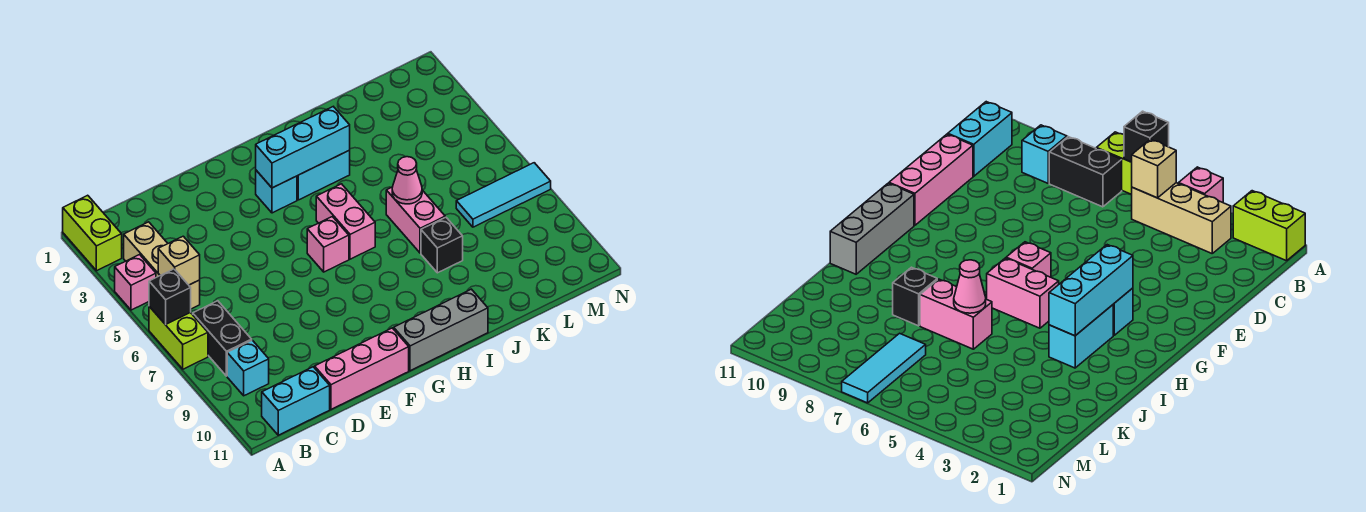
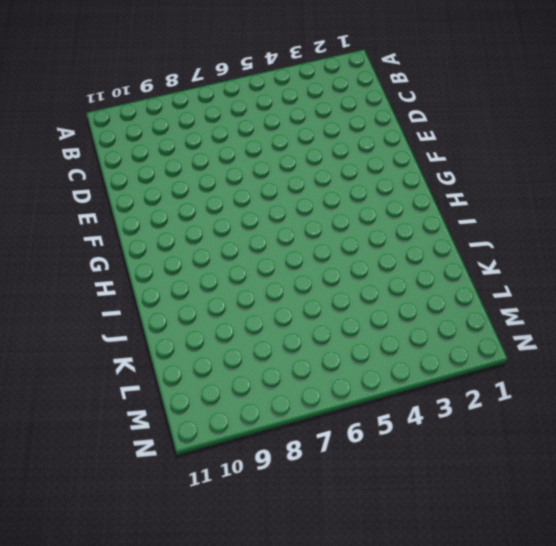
none -> lime 1x2 brick [63,195,122,271]
none -> pink 1x1 brick [115,255,156,310]
none -> lime 1x2 brick [149,306,208,369]

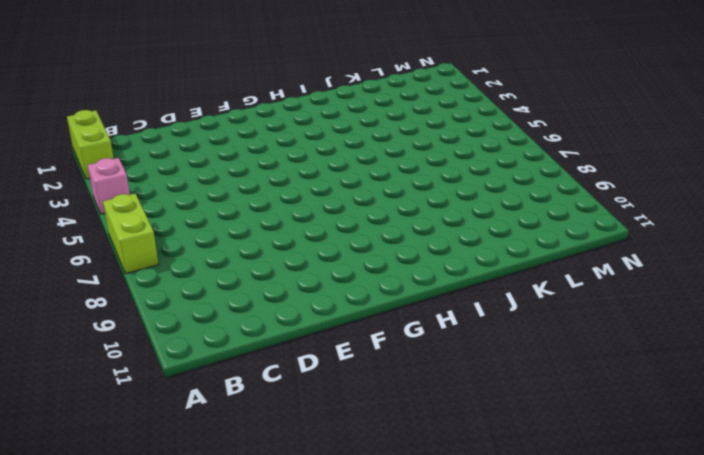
none -> tan 1x3 brick [124,222,200,309]
none -> black 1x2 brick [193,301,252,376]
none -> cyan 1x1 brick [227,340,269,396]

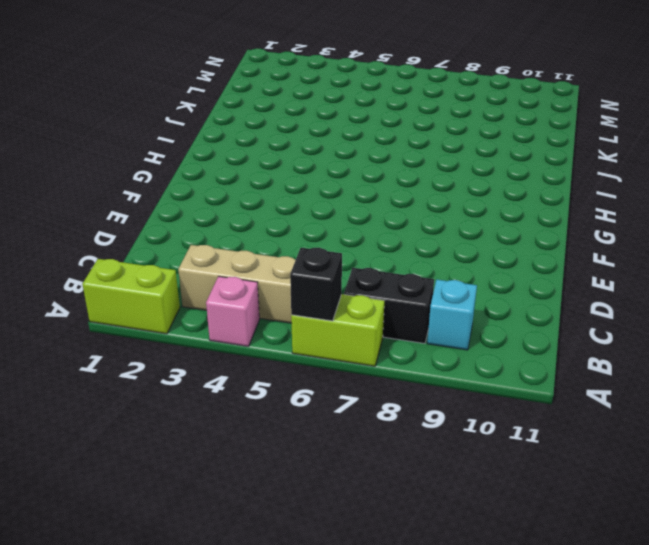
none -> cyan 1x2 brick [262,367,330,435]
none -> pink 1x3 brick [315,328,409,409]
none -> cyan 1x1 brick [256,170,297,213]

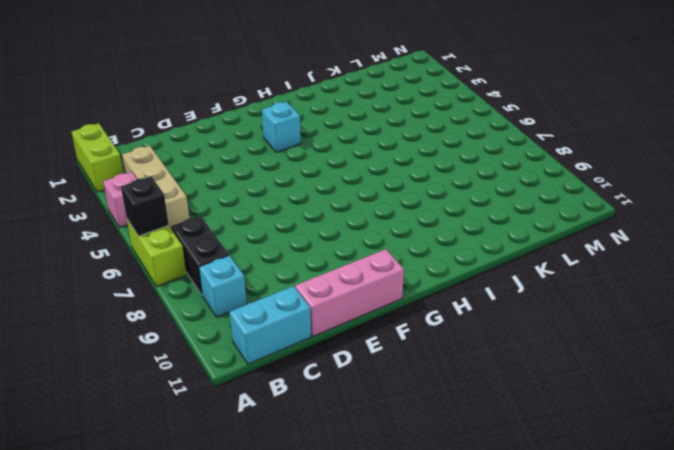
none -> pink 1x1 brick [307,217,349,272]
none -> grey 1x3 brick [394,289,488,371]
none -> cyan 1x2 brick [297,150,350,200]

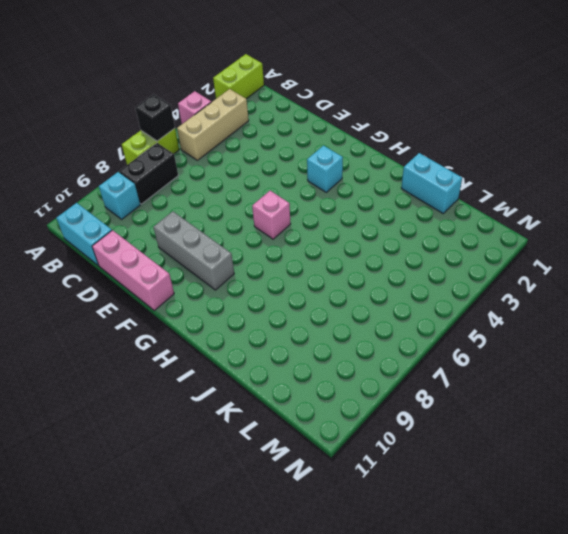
grey 1x3 brick [153,211,234,290] -> grey 1x3 brick moved to [394,289,488,371]
cyan 1x2 brick [401,153,462,213] -> cyan 1x2 brick moved to [297,150,350,200]
none -> pink 1x2 brick [316,184,375,259]
none -> pink 1x2 brick [386,187,445,253]
none -> black 1x1 brick [421,217,463,273]

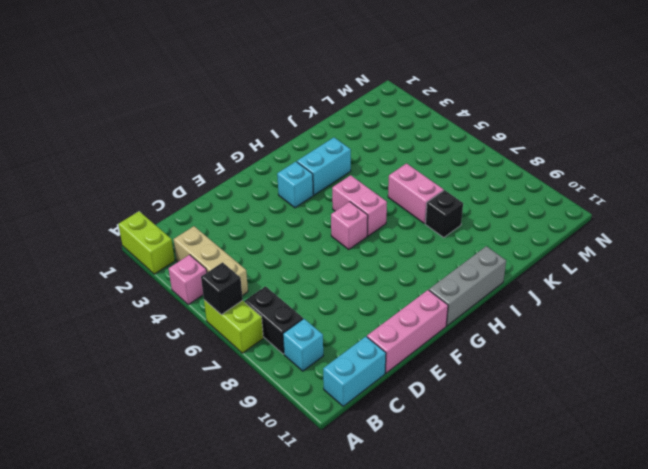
none -> cyan 1x3 tile [456,163,551,227]
none -> tan 1x1 brick [158,236,200,285]
none -> cyan 1x3 brick [256,107,350,188]

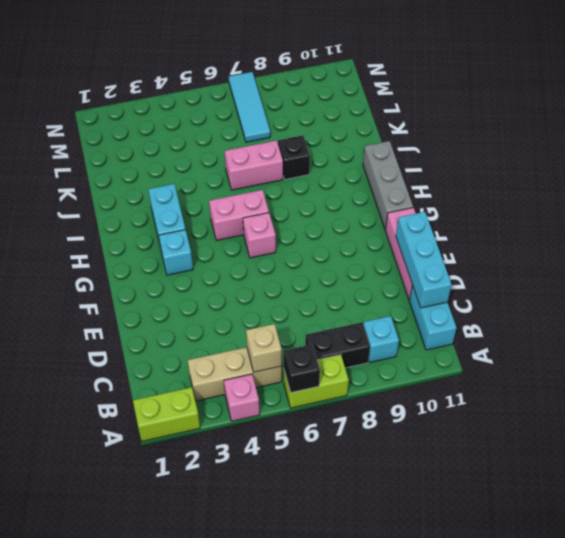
cyan 1x3 brick [396,212,452,308] -> cyan 1x3 brick moved to [256,107,350,188]
none -> pink 1x1 cone [392,157,422,204]

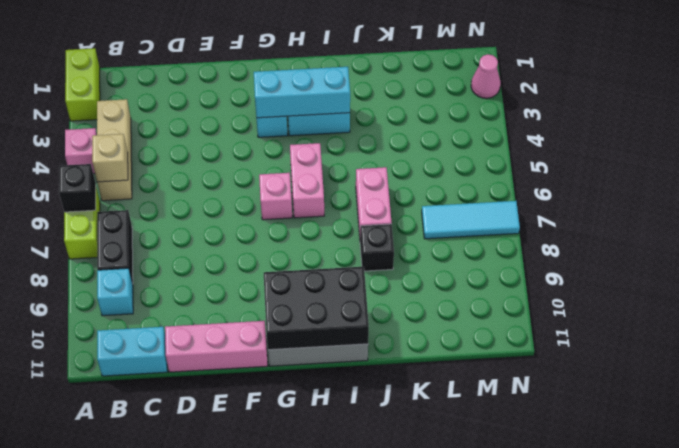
black 2x3 brick [264,267,369,350] -> none
pink 1x1 cone [471,54,501,98] -> pink 1x1 cone moved to [392,157,422,204]

